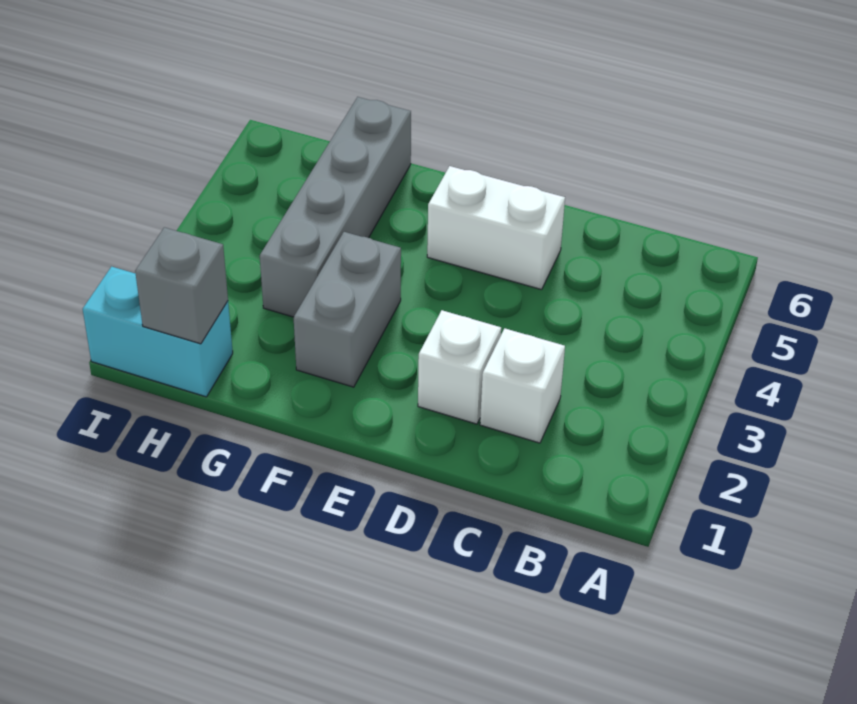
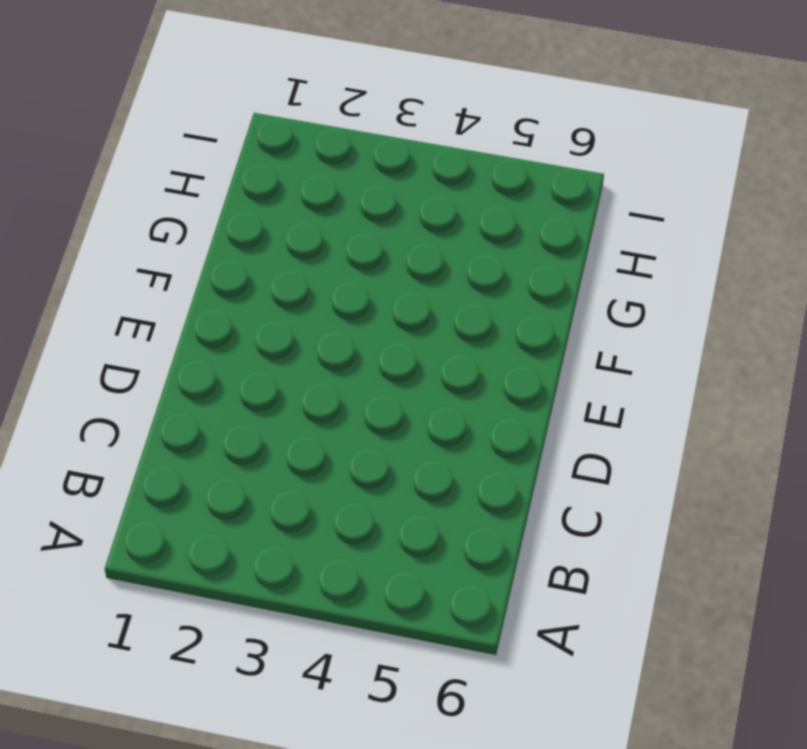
none -> white 1x1 brick [480,328,565,443]
none -> white 1x1 brick [418,310,501,424]

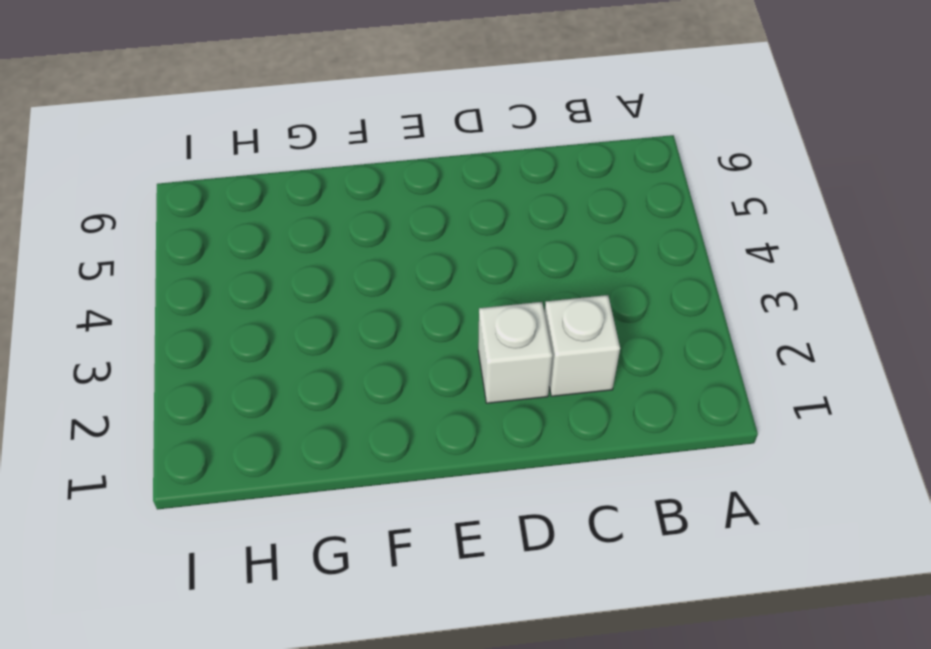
none -> white 1x2 brick [427,166,565,290]
none -> grey 1x2 brick [294,232,401,387]

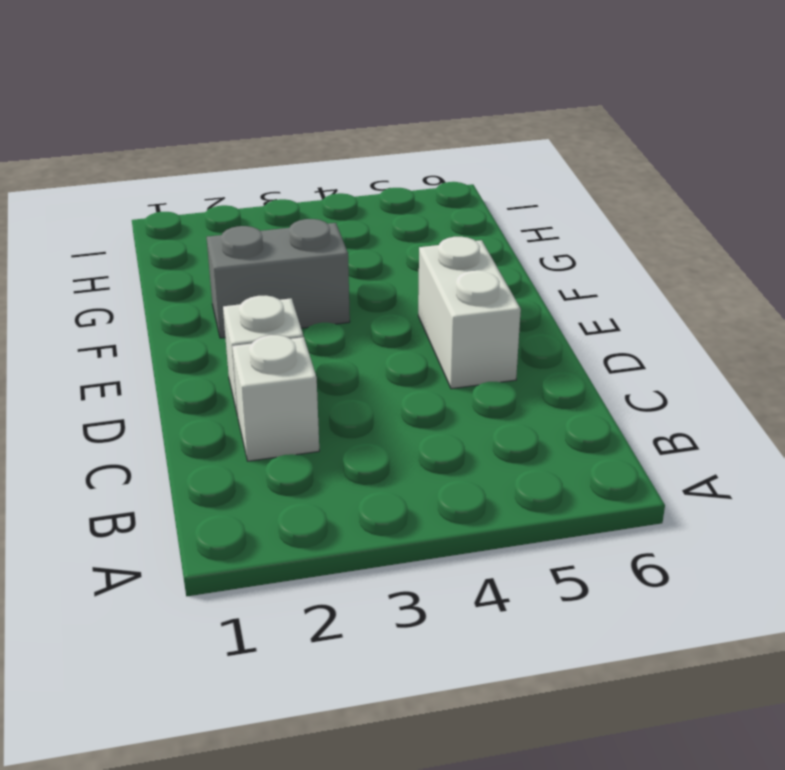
none -> grey 1x4 brick [260,97,411,317]
none -> cyan 1x2 brick [83,267,233,397]

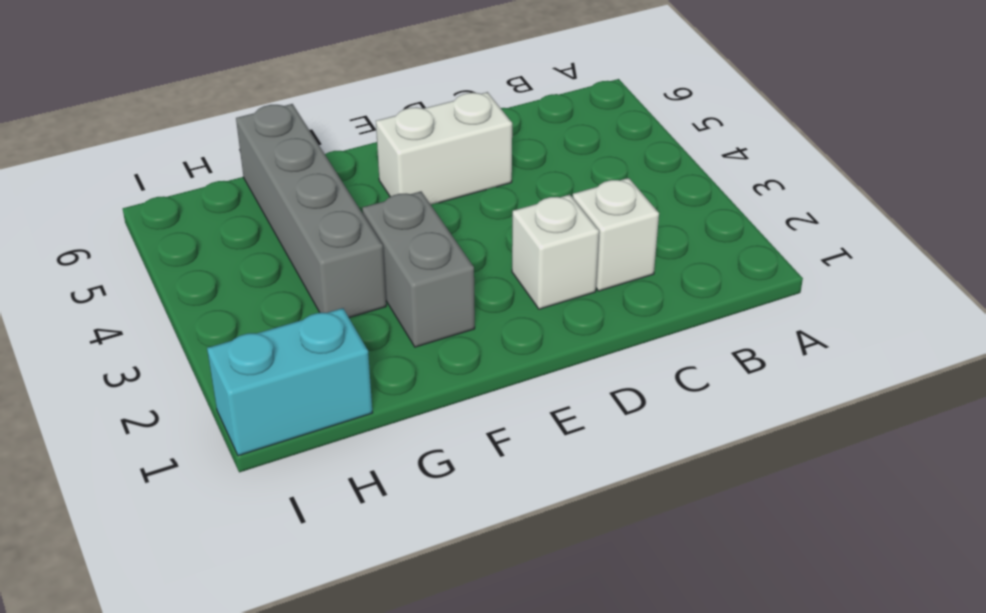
none -> grey 1x1 brick [135,227,228,344]

